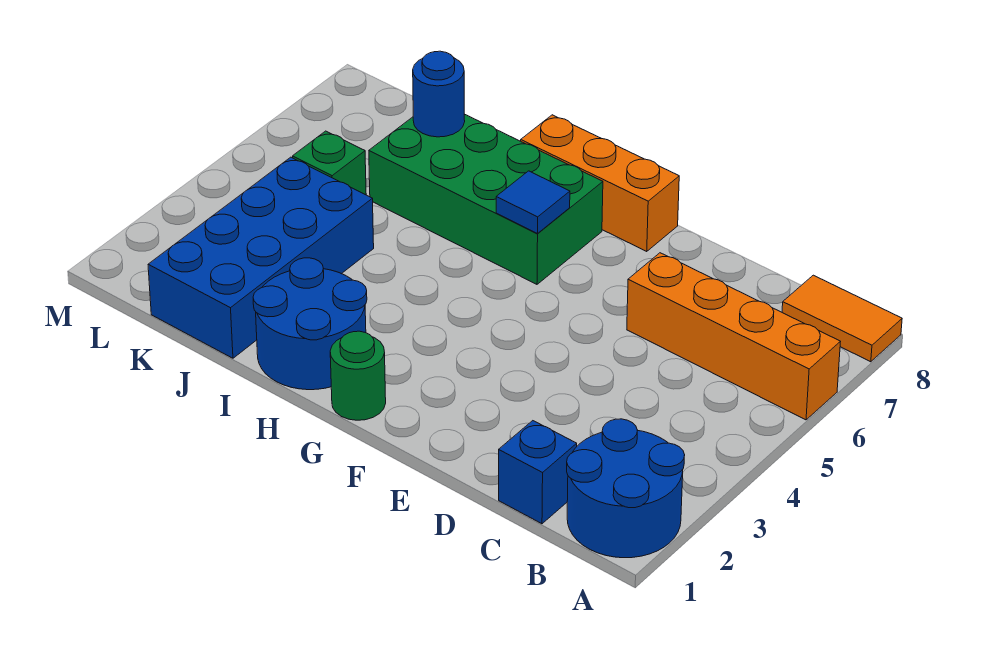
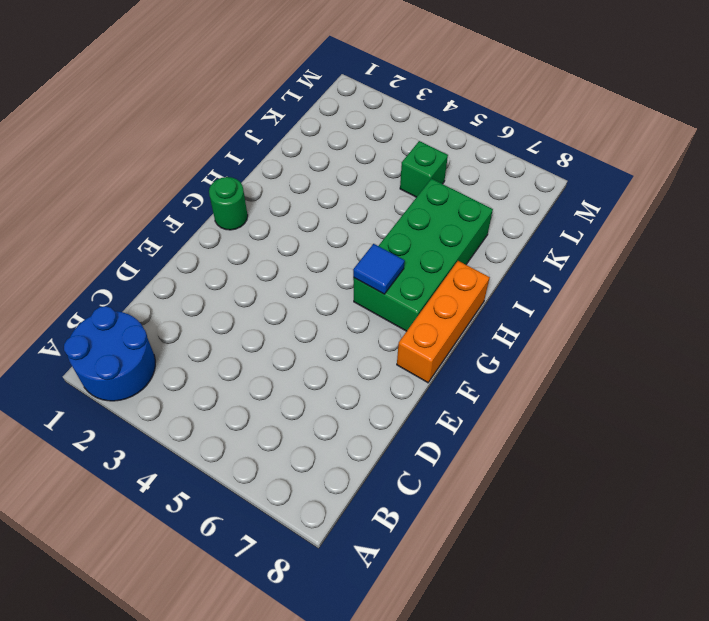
none -> orange 1x4 brick [627,253,840,420]
none -> orange 1x2 tile [782,275,902,362]
none -> blue 1x1 brick [499,421,577,524]

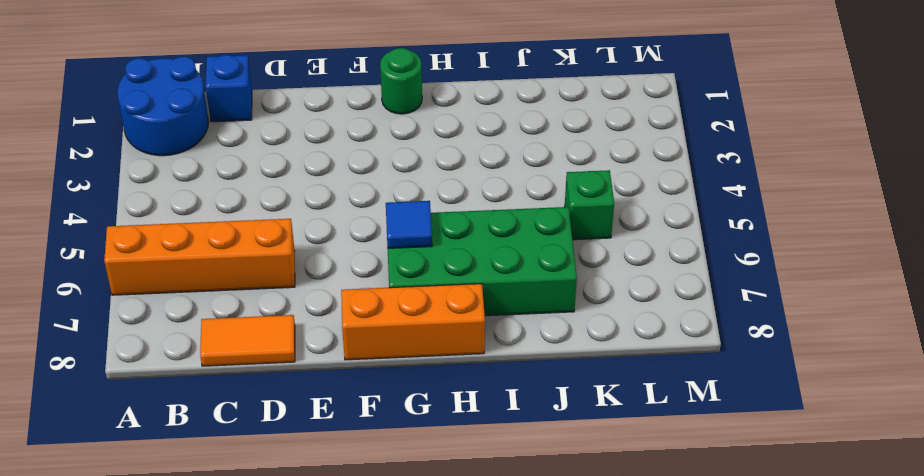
orange 1x2 tile [200,315,295,366] -> orange 1x2 tile moved to [782,275,902,362]
none -> blue 2x2 round brick [253,258,367,390]
none -> blue 2x4 brick [148,157,374,358]
none -> blue 1x1 round brick [413,51,465,137]

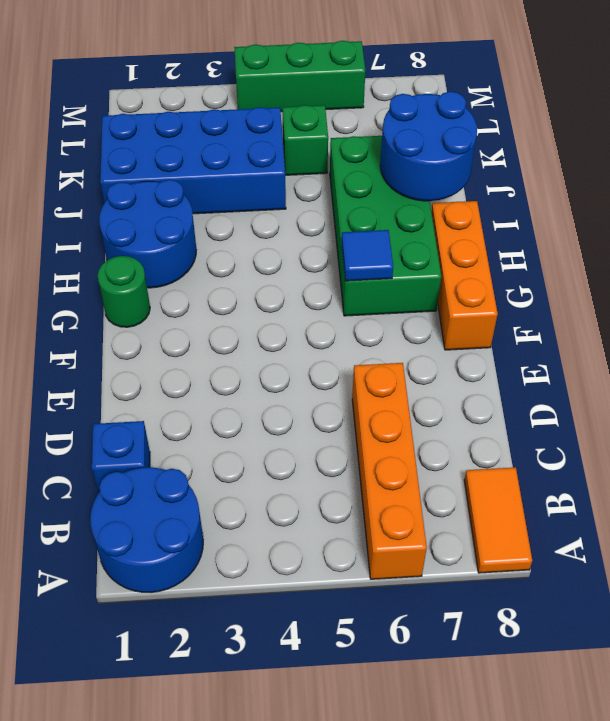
blue 2x2 round brick [380,92,477,201] -> blue 1x1 round brick [413,51,465,137]
green 1x3 brick [234,41,365,112] -> none

